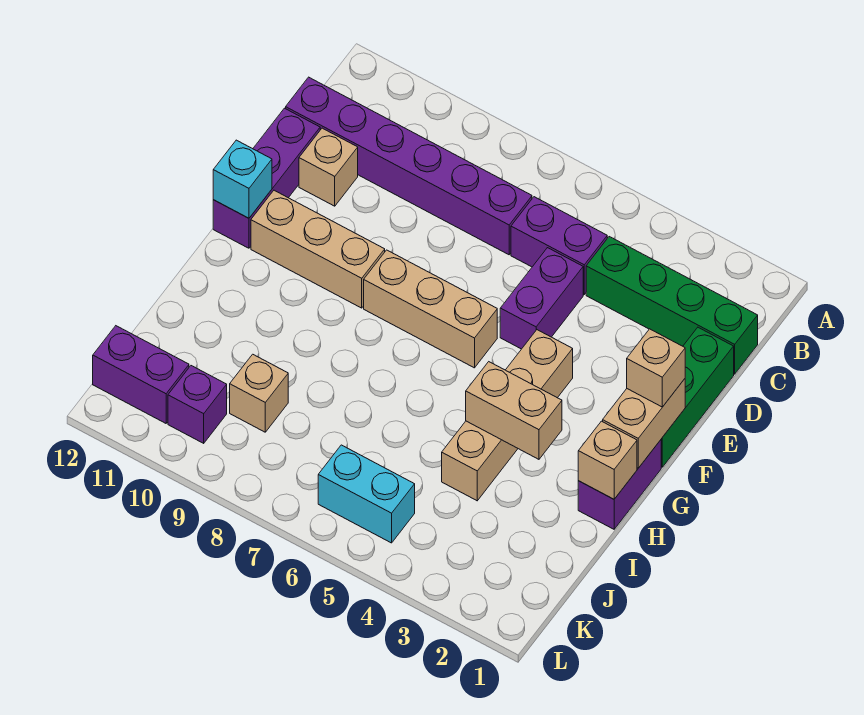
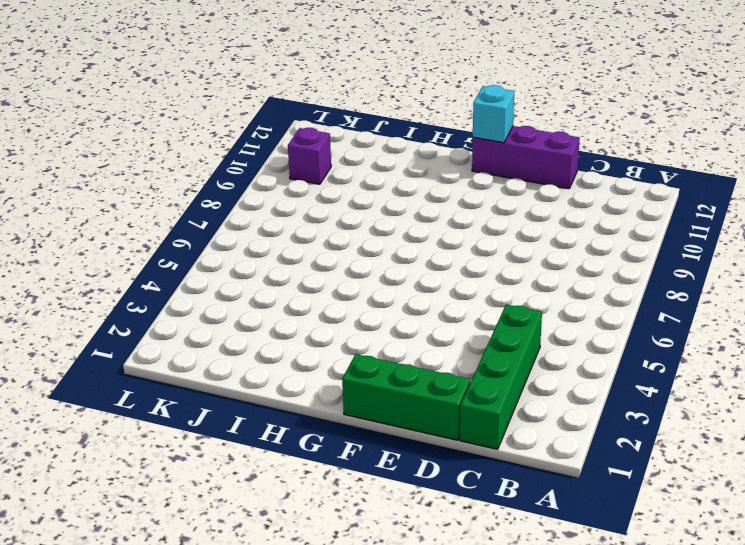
none -> purple 1x2 brick [511,197,607,294]
none -> purple 1x6 brick [286,77,532,255]
none -> purple 1x2 brick [500,248,583,349]

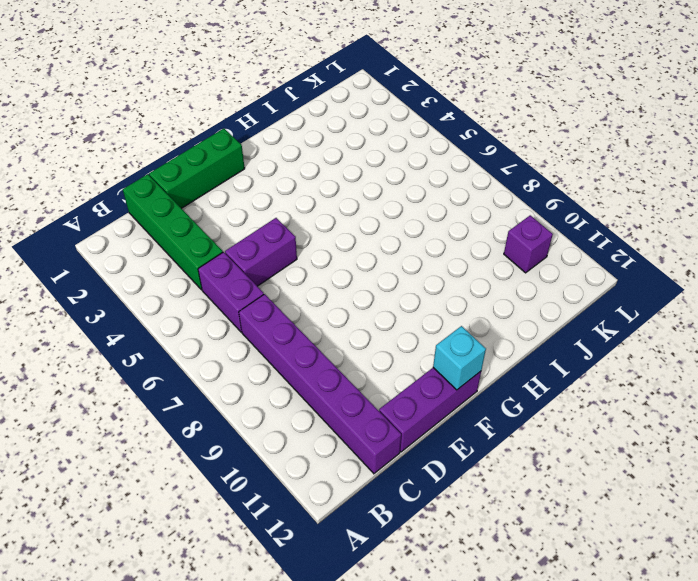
none -> tan 1x1 brick [299,128,358,206]
none -> tan 1x4 brick [442,330,573,501]
none -> tan 1x3 brick [364,250,497,368]

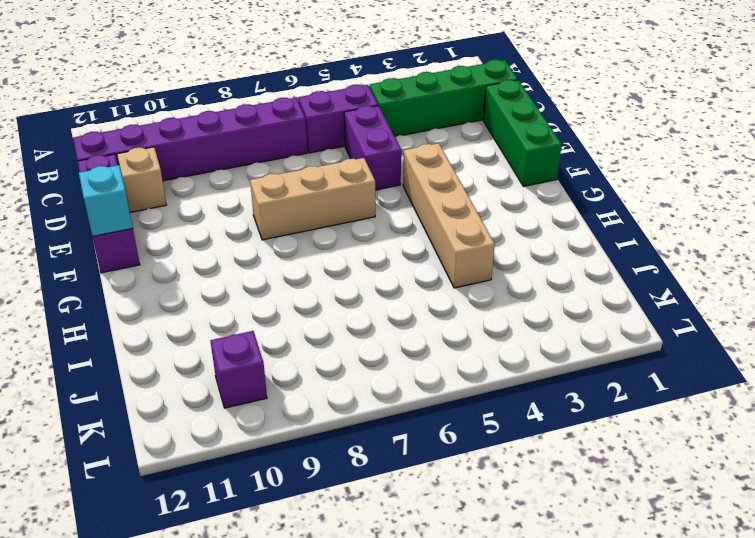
none -> tan 1x3 brick [251,190,385,308]
none -> purple 1x2 brick [578,440,661,529]
none -> tan 1x1 brick [230,354,288,432]

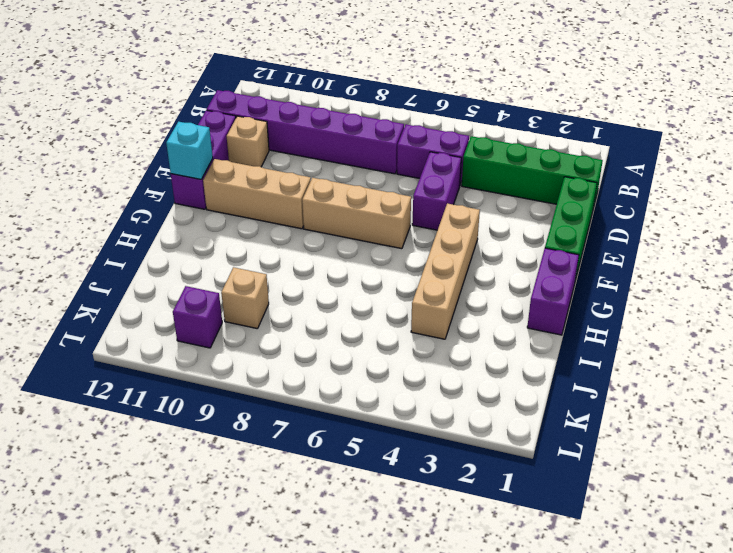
none -> cyan 1x2 brick [318,445,415,543]
none -> purple 1x2 brick [93,326,189,423]
none -> tan 1x2 brick [603,379,685,468]

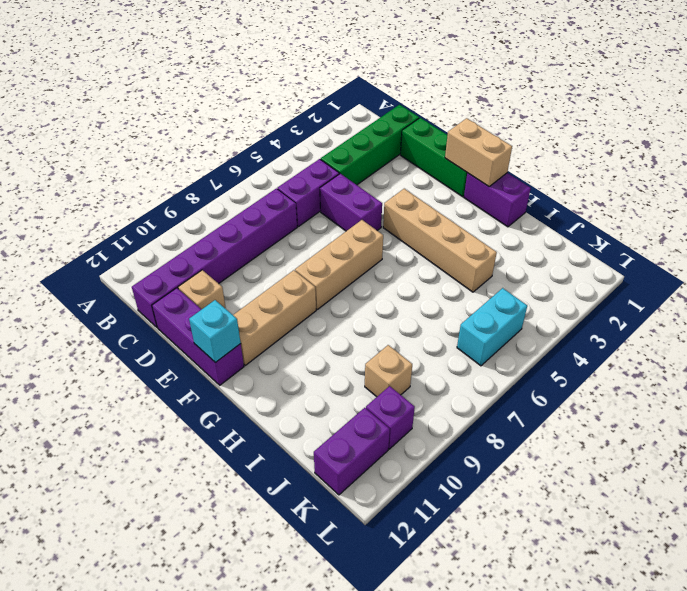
none -> tan 1x1 brick [578,421,637,499]
none -> tan 1x2 brick [466,362,562,459]
none -> tan 1x1 brick [627,329,685,407]

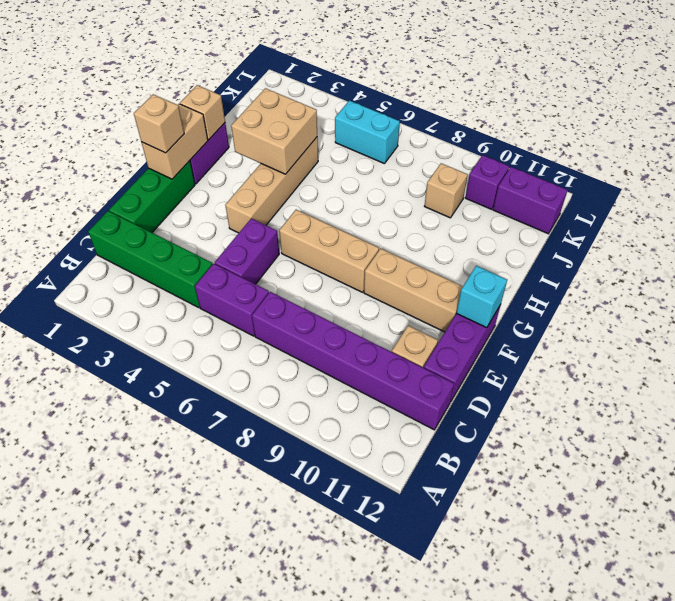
tan 2x2 brick [231,88,317,174] -> tan 1x2 brick [466,362,562,459]

